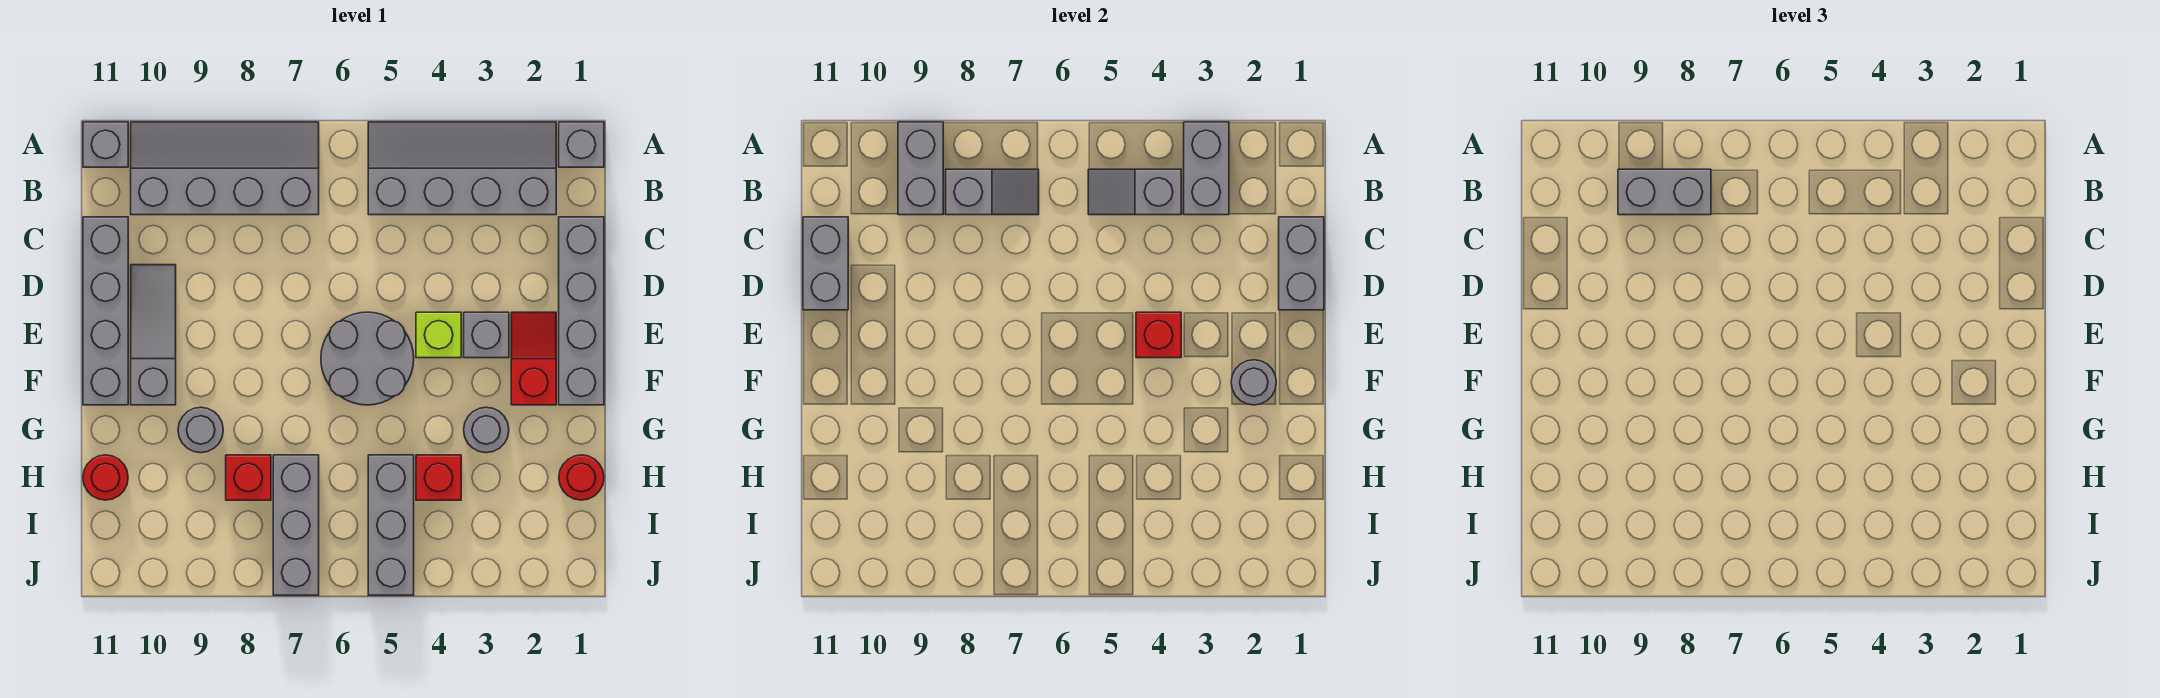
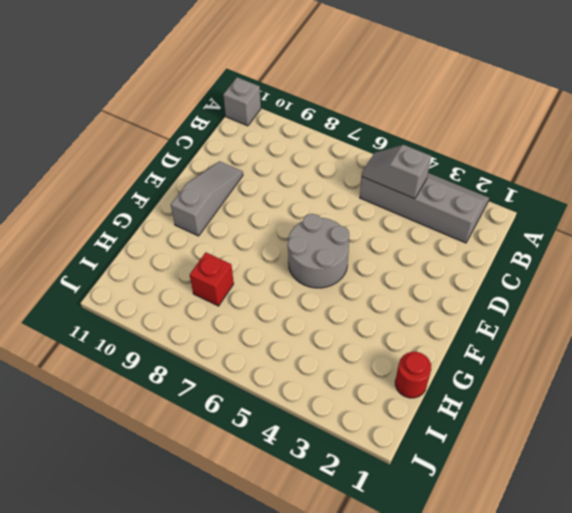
none -> grey 1x1 brick [559,122,604,167]
none -> grey 2x4 slope [131,122,319,215]
none -> grey 1x4 brick [559,217,604,405]

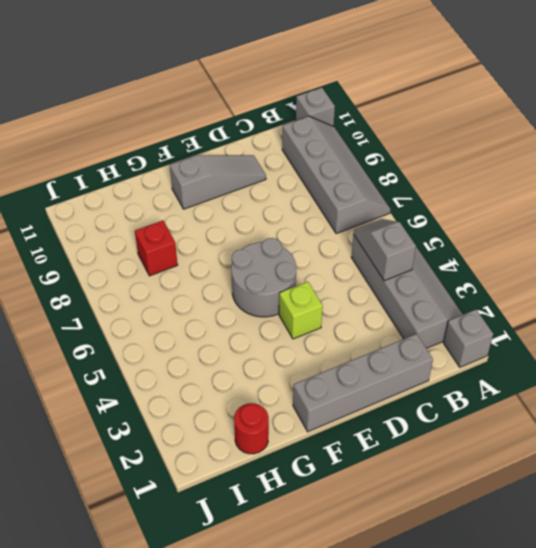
none -> grey 1x4 brick [83,217,128,405]
none -> red 1x2 slope [511,312,556,405]
none -> grey 1x1 brick [464,312,509,358]

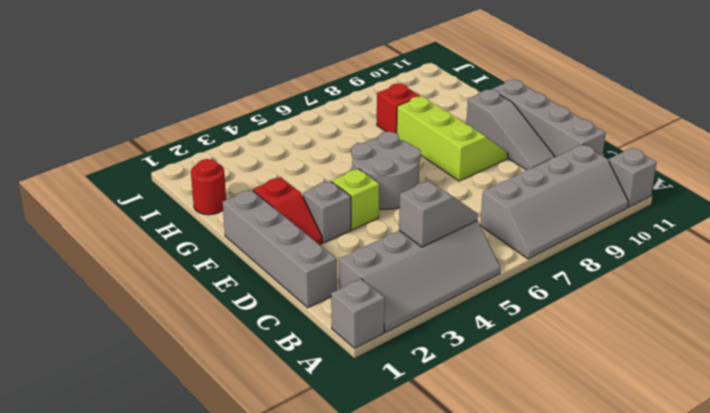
lime 2x3 slope [397,96,508,181] -> grey 1x1 round brick [178,407,223,453]
none -> grey 1x1 round brick [464,407,509,453]
none -> red 1x1 brick [416,455,461,500]
none -> grey 1x3 brick [368,455,414,595]

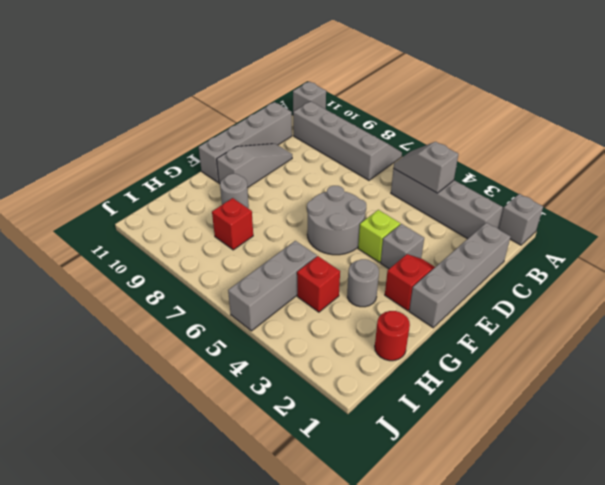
none -> grey 1x3 brick [273,455,319,595]
none -> red 1x1 round brick [83,455,128,500]
none -> grey 1x2 brick [1184,122,1229,215]

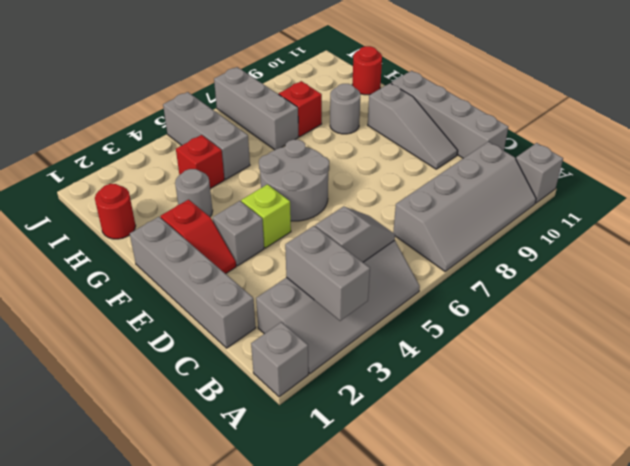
none -> grey 1x2 brick [898,122,943,215]
none -> grey 1x2 slope [946,169,1039,215]
none -> grey 1x2 brick [1279,217,1324,310]

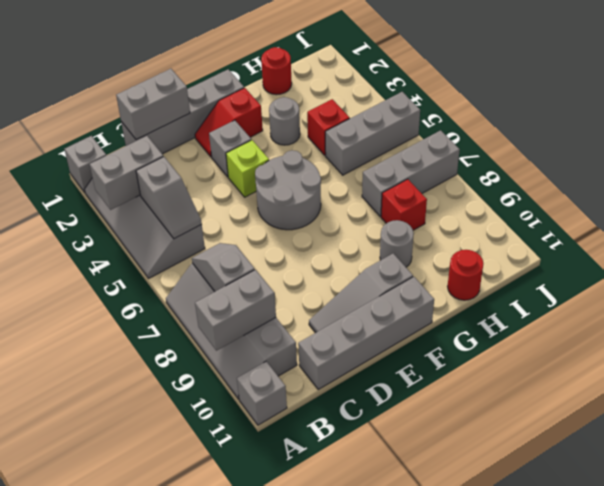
none -> grey 1x2 brick [803,217,848,310]
none -> red 1x1 brick [1136,312,1181,358]
none -> grey 1x1 round brick [1231,360,1276,405]

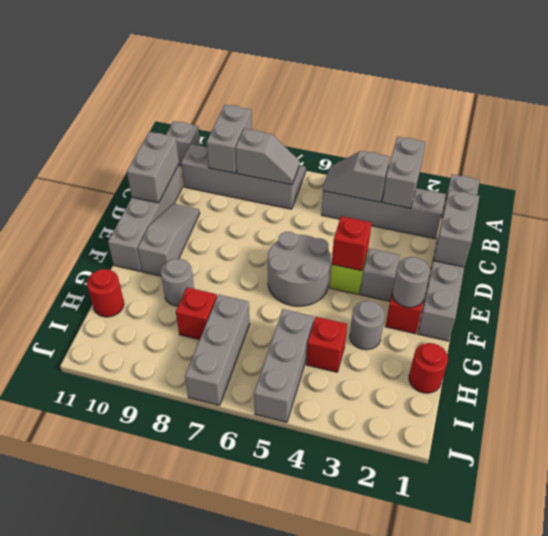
none -> grey 1x2 brick [1618,169,1711,215]

